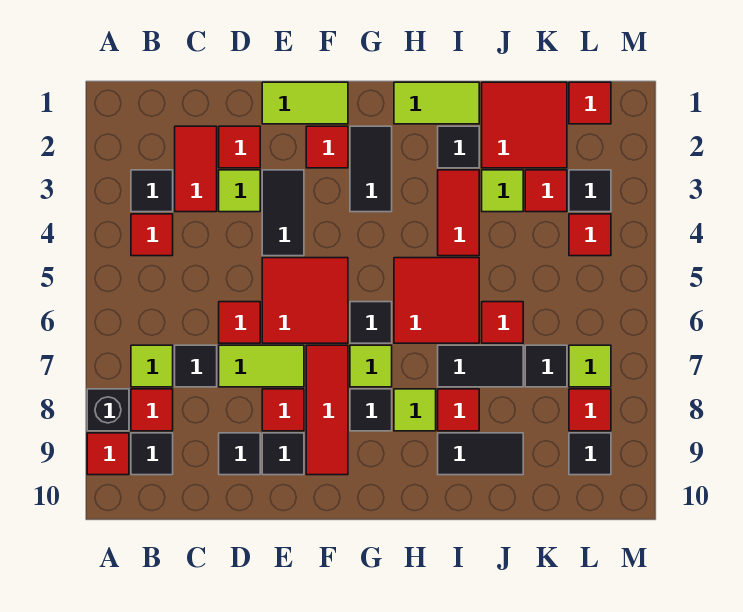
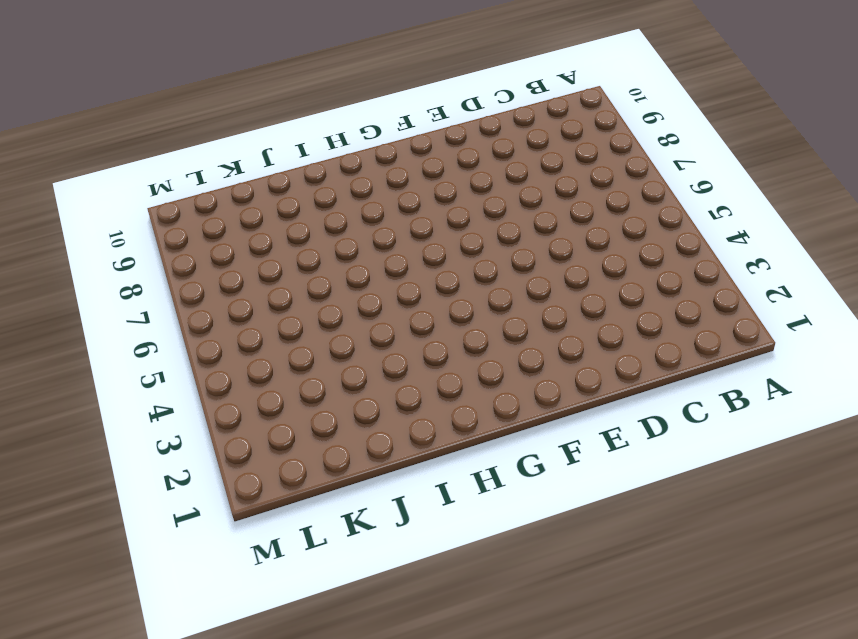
none -> black 1x1 brick [87,389,129,431]
none -> red 1x1 tile [87,433,129,475]
none -> black 1x1 tile [131,170,173,212]
none -> red 1x1 tile [131,214,173,256]

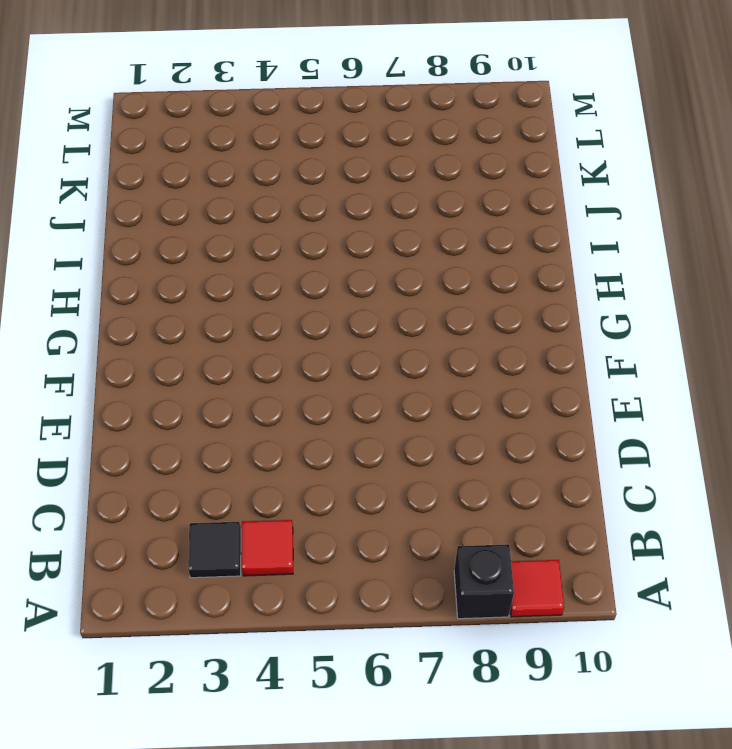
none -> lime 1x1 tile [131,345,173,387]
none -> red 1x1 tile [131,389,173,431]
none -> black 1x1 tile [131,433,173,475]
none -> red 1x2 tile [175,126,217,212]

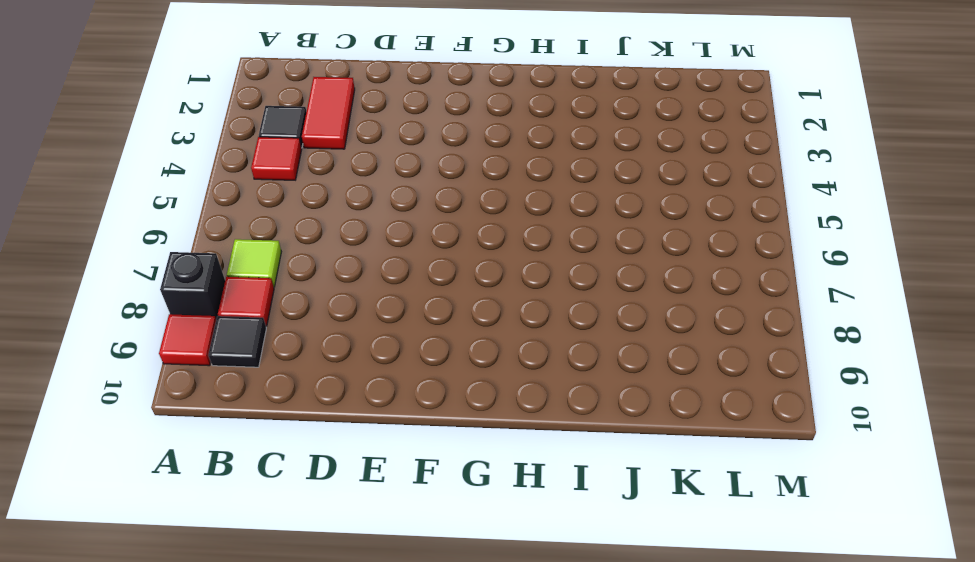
none -> black 1x1 tile [175,345,217,387]
none -> red 1x1 tile [219,126,260,168]
none -> lime 1x1 tile [219,170,260,212]
none -> red 1x1 tile [219,302,260,343]

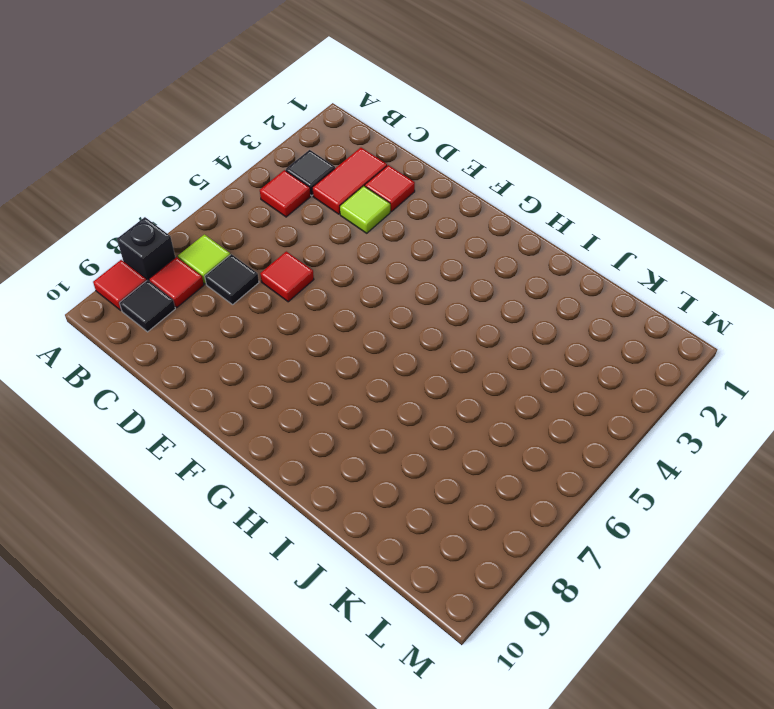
none -> lime 1x2 tile [219,345,304,387]
none -> black 1x1 tile [219,433,260,475]
none -> lime 1x2 tile [262,82,348,124]
none -> black 1x2 tile [262,170,304,256]

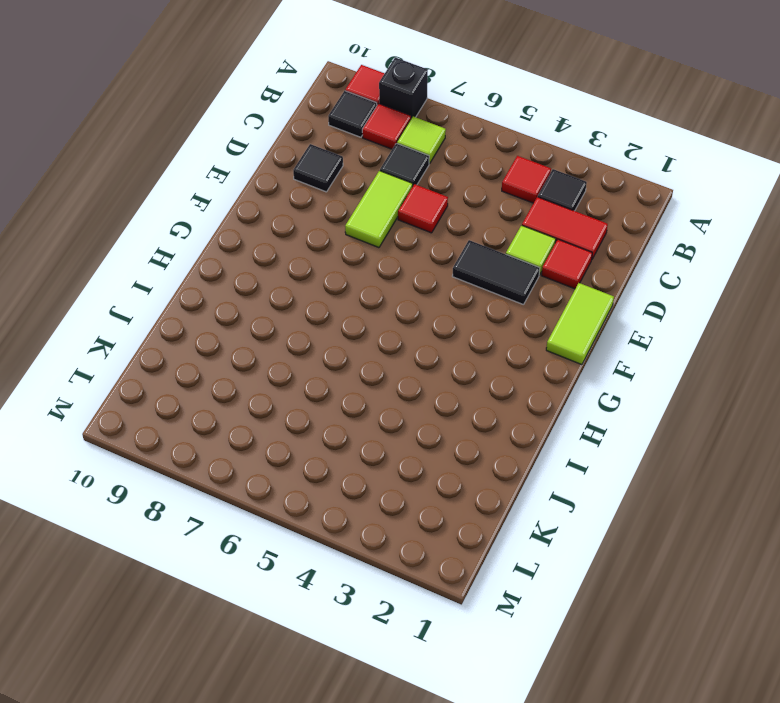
none -> red 2x2 tile [262,258,348,343]
none -> red 1x1 tile [262,389,304,431]
none -> black 1x1 tile [262,433,304,475]
none -> red 1x1 tile [306,126,348,168]

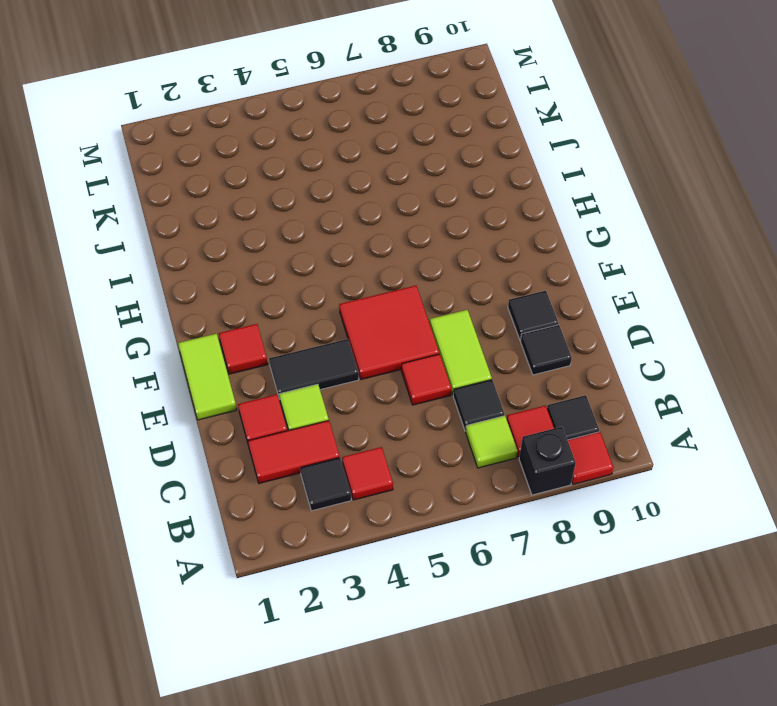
none -> red 1x1 tile [262,389,304,431]
none -> red 1x3 tile [306,345,348,475]
none -> black 1x2 tile [350,126,392,212]
none -> black 1x1 tile [350,302,392,343]

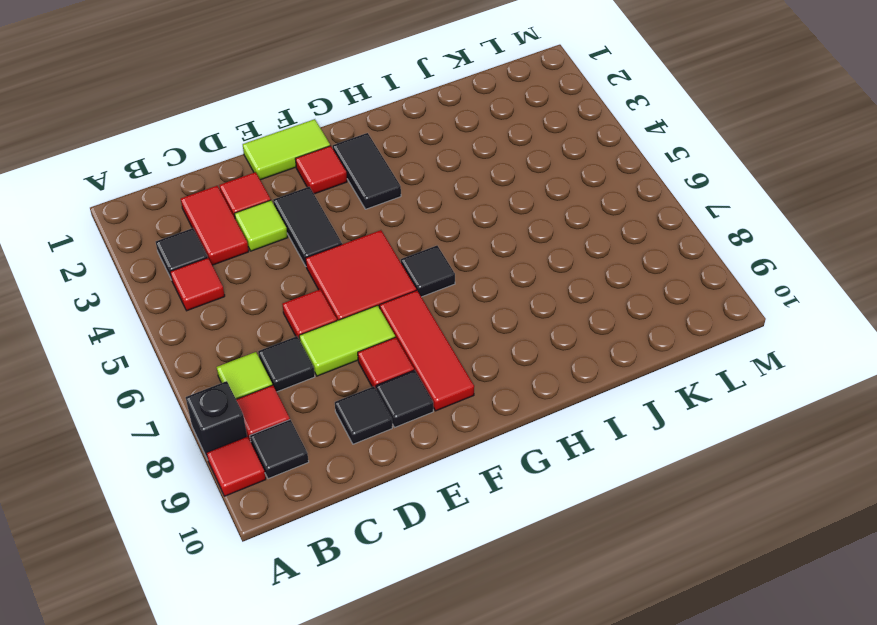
none -> lime 1x1 tile [350,345,392,387]
none -> black 1x1 tile [350,389,392,431]
none -> lime 1x2 tile [394,82,479,124]
none -> red 2x2 tile [394,258,479,343]

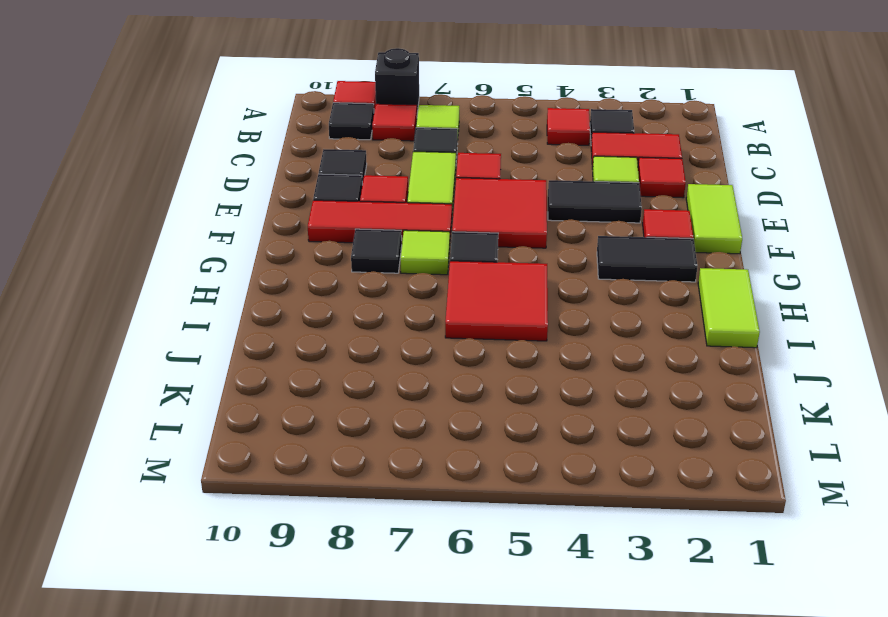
none -> lime 1x1 tile [394,389,436,431]
none -> black 1x1 tile [438,126,479,168]
none -> red 1x2 tile [438,170,479,256]
none -> black 1x2 tile [438,345,523,387]

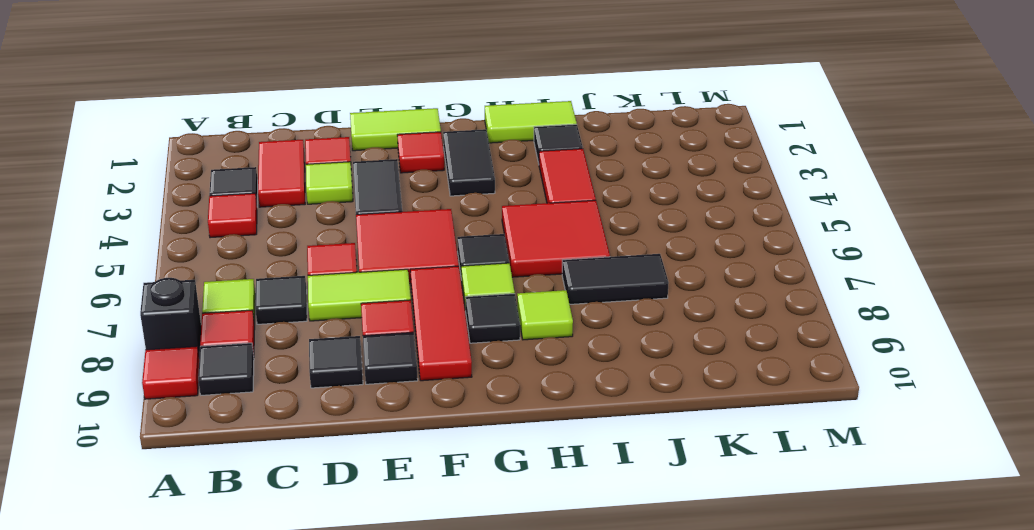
none -> red 1x1 tile [438,389,479,431]
none -> black 1x2 tile [438,433,523,475]
none -> red 2x2 tile [482,82,567,168]
none -> lime 1x1 tile [482,170,523,212]

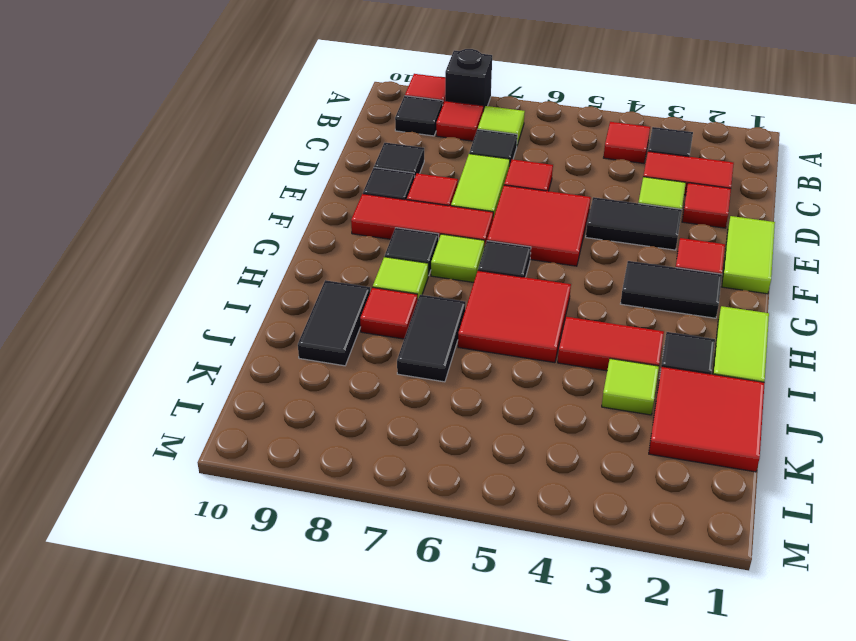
none -> red 1x1 tile [482,302,523,343]
none -> red 1x1 tile [525,170,567,212]
none -> black 1x1 tile [525,345,567,387]
none -> red 1x1 tile [569,82,611,124]

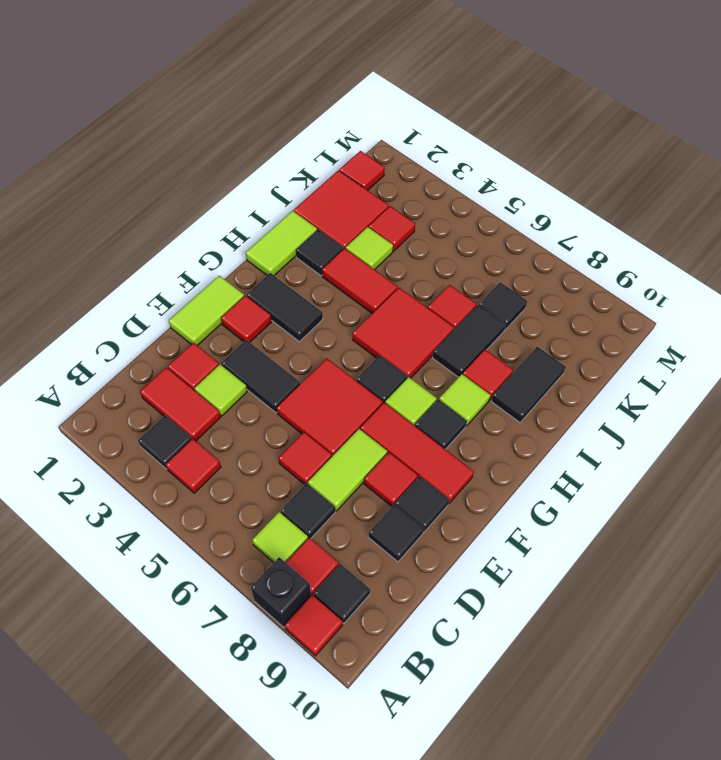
none -> black 1x1 tile [569,170,611,212]
none -> red 1x1 tile [569,214,611,256]
none -> lime 1x1 tile [569,345,611,387]
none -> red 1x1 tile [569,389,611,431]

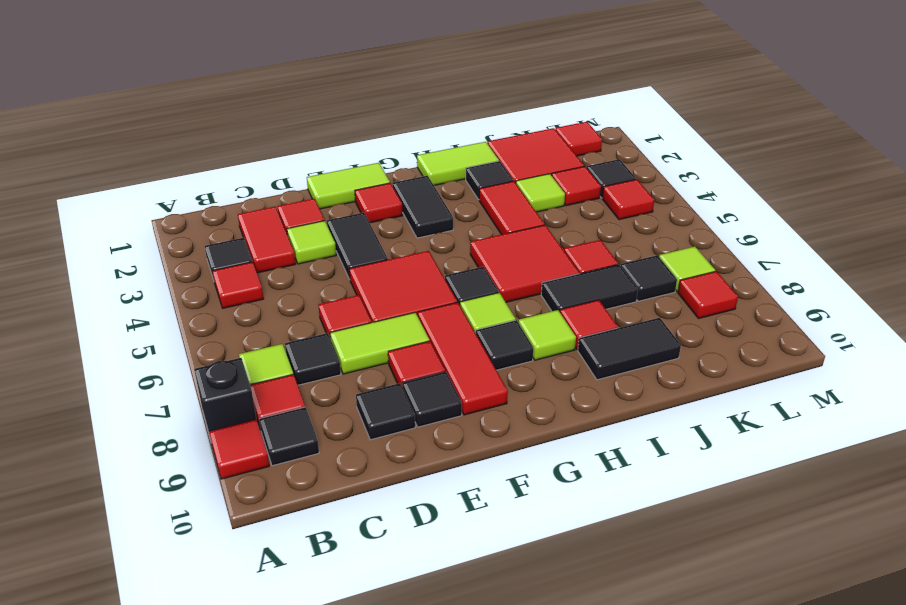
none -> black 1x1 tile [569,433,611,475]

